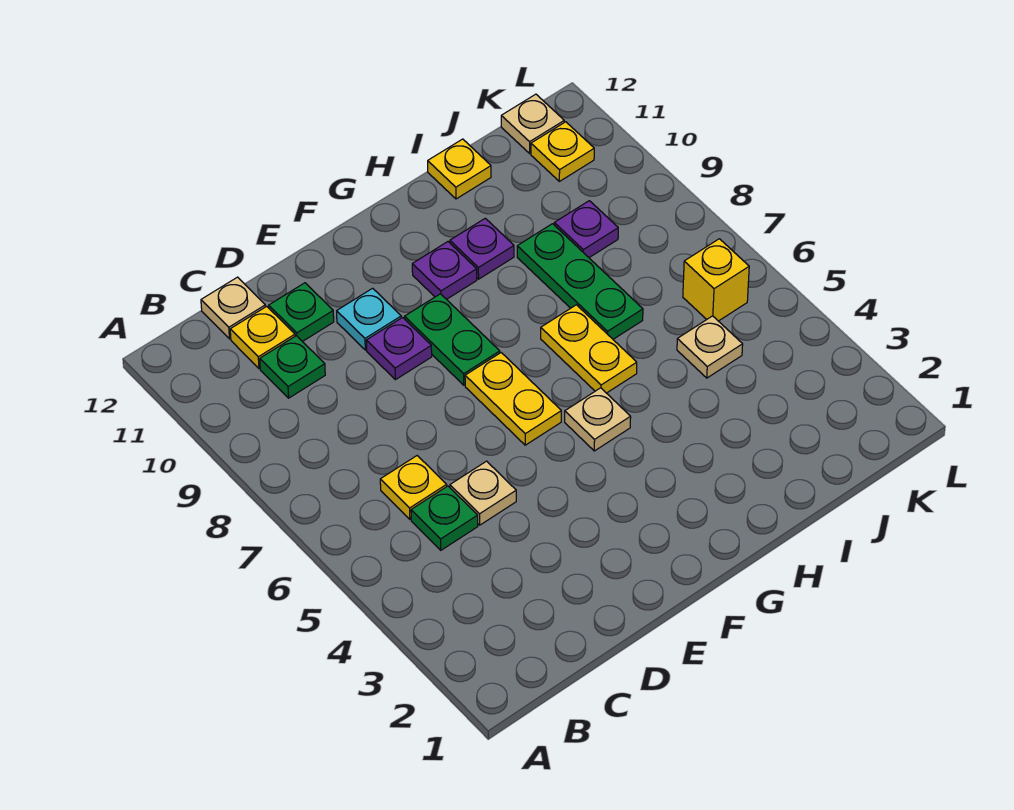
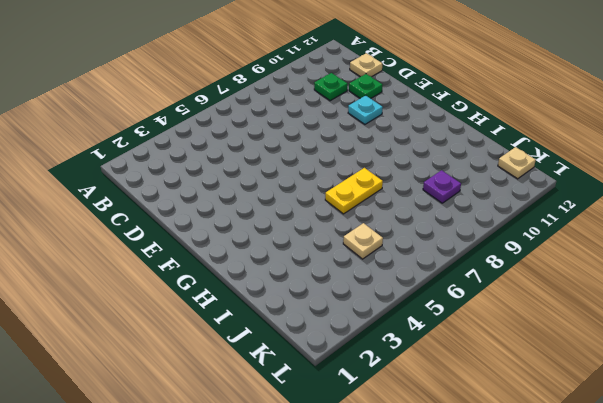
none -> green 1x1 plate [411,486,478,550]
none -> yellow 1x1 plate [380,456,447,519]
none -> yellow 1x1 plate [230,306,295,368]

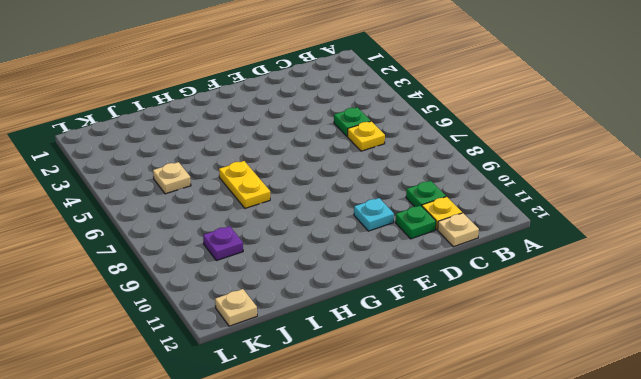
none -> tan 1x1 plate [450,461,516,525]
none -> purple 1x1 plate [366,317,432,380]
none -> yellow 1x2 plate [465,353,561,445]

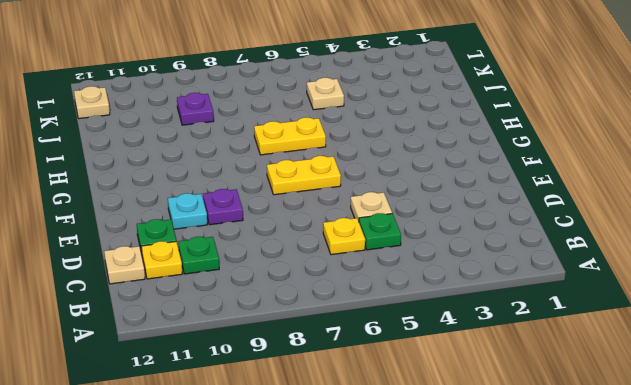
none -> green 1x2 plate [405,294,500,385]
none -> tan 1x1 plate [565,388,631,451]
none -> purple 1x1 plate [412,242,477,299]

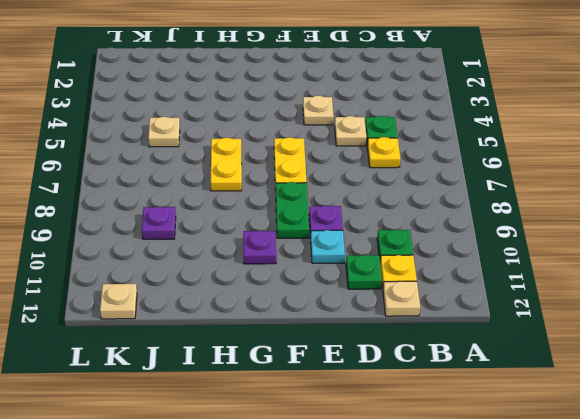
tan 1x1 plate [303,96,334,125] -> tan 1x1 plate moved to [565,388,631,451]
none -> purple 1x1 plate [450,218,514,279]
none -> green 1x3 plate [517,224,643,339]
none -> yellow 1x1 plate [428,139,491,199]

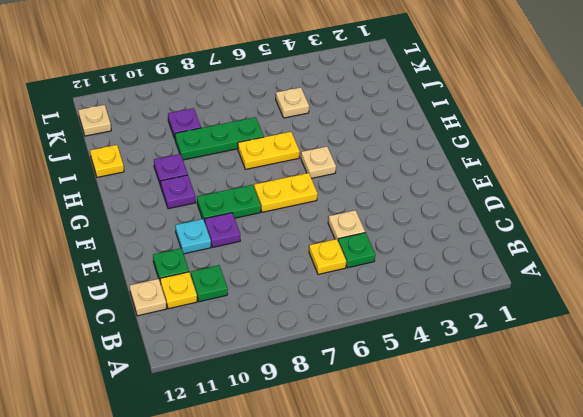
none -> yellow 1x1 brick [683,239,749,321]
none -> yellow 1x1 plate [531,122,594,181]

